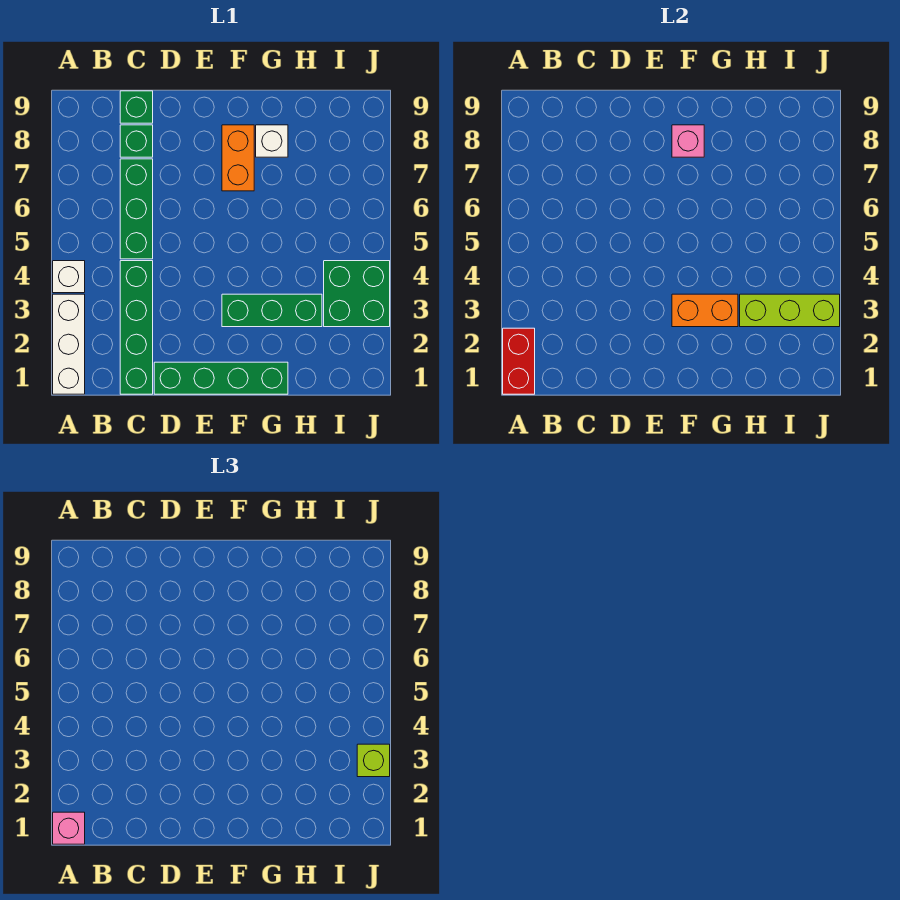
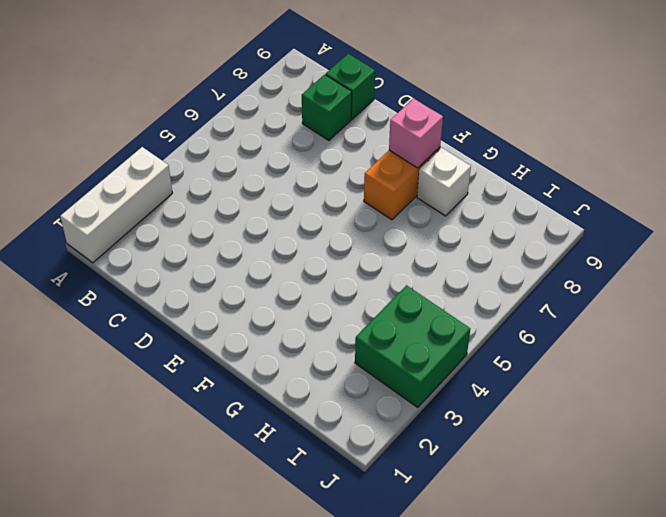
none -> white 1x1 brick [53,261,85,293]
none -> green 1x4 brick [120,261,153,394]
none -> green 1x3 brick [120,159,153,259]

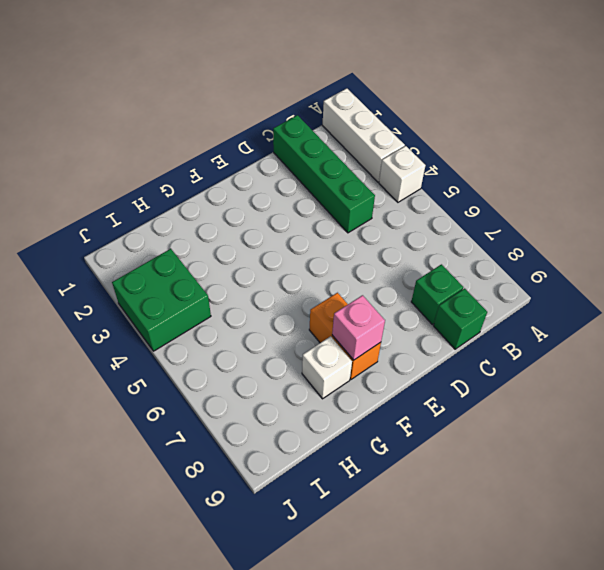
none -> green 1x3 brick [120,159,153,259]
none -> green 1x4 brick [154,362,288,394]
none -> green 1x3 brick [222,294,322,327]

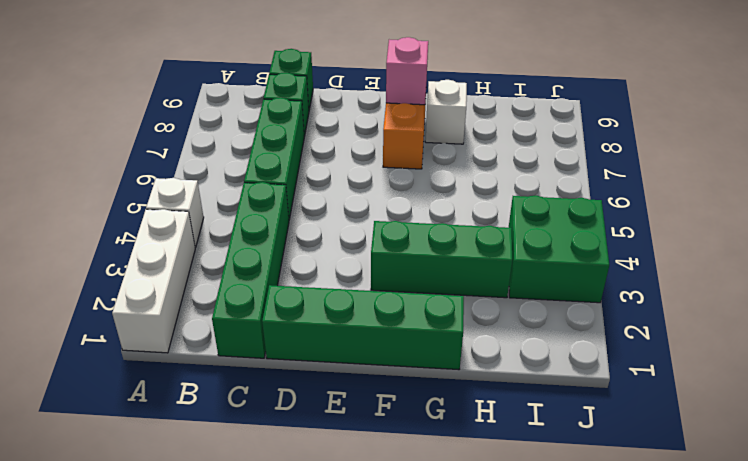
none -> red 1x2 brick [503,328,535,394]
none -> orange 1x2 brick [672,294,738,327]
none -> lime 1x3 brick [740,294,840,327]

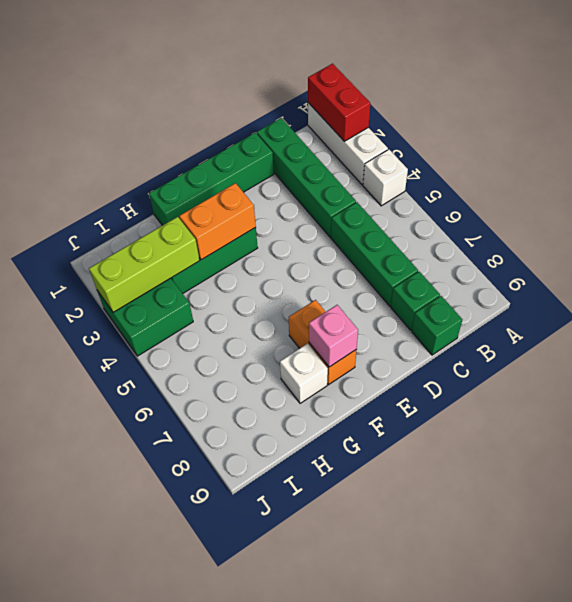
none -> pink 1x1 brick [53,812,85,844]
none -> lime 1x1 brick [357,744,390,777]

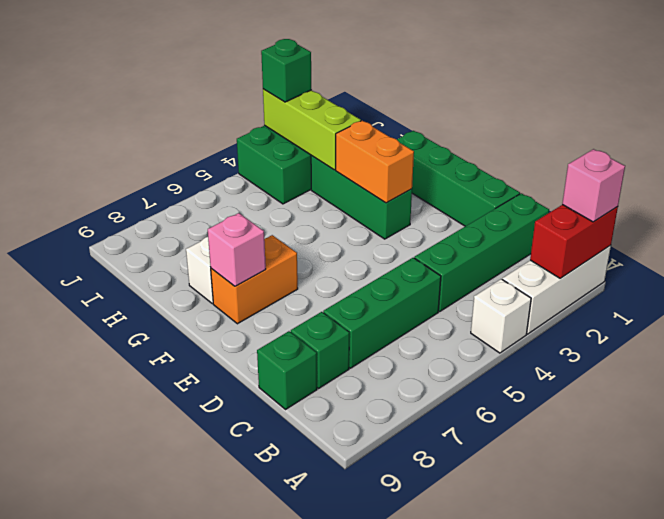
green 1x1 brick [261,39,312,102] -> lime 1x1 brick [357,744,390,777]

